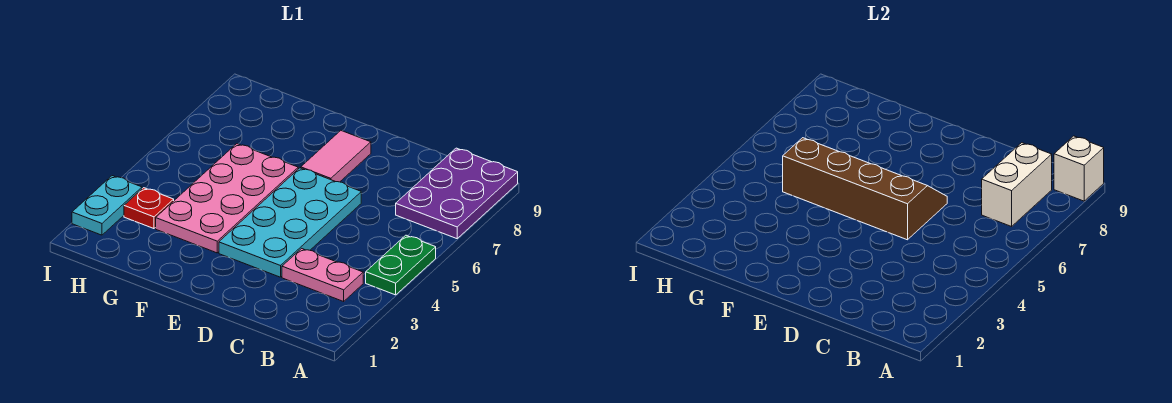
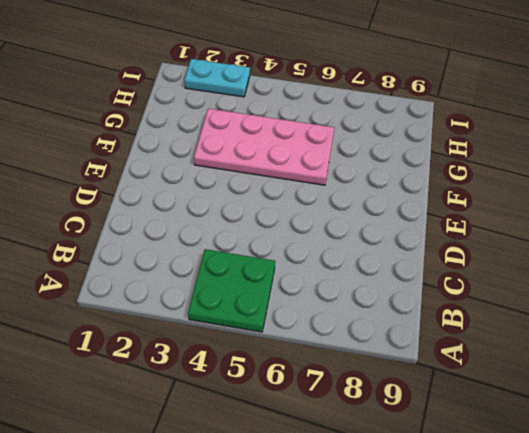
green 2x2 plate [188,249,275,332] -> green 1x2 plate [366,235,436,295]
none -> purple 2x3 plate [396,148,518,239]
none -> pink 1x2 plate [282,248,363,301]

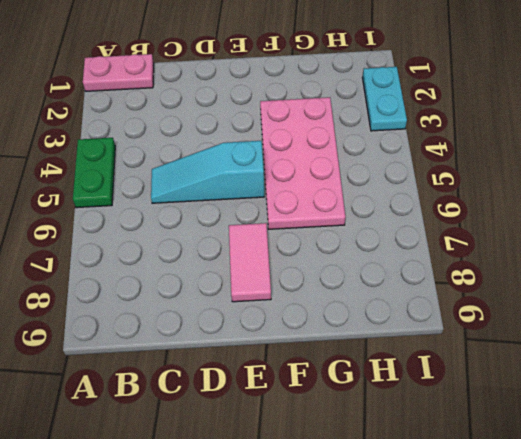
pink 1x2 plate [83,54,154,91] -> pink 1x2 plate moved to [282,248,363,301]
cyan 1x3 slope [151,141,264,203] -> cyan 2x4 plate [219,168,361,277]
none -> purple 2x3 plate [396,148,518,239]
none -> red 1x1 plate [124,188,174,229]

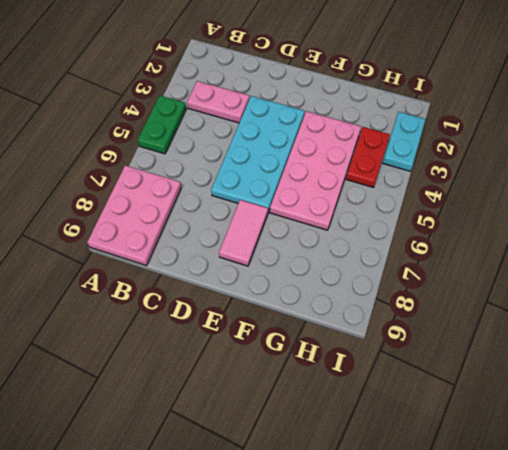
pink 2x3 plate [87,165,181,265] -> purple 2x3 plate [396,148,518,239]
red 1x2 plate [346,127,390,188] -> red 1x1 plate [124,188,174,229]
none -> white 1x1 brick [1054,136,1104,201]
none -> white 1x2 brick [982,143,1052,227]

